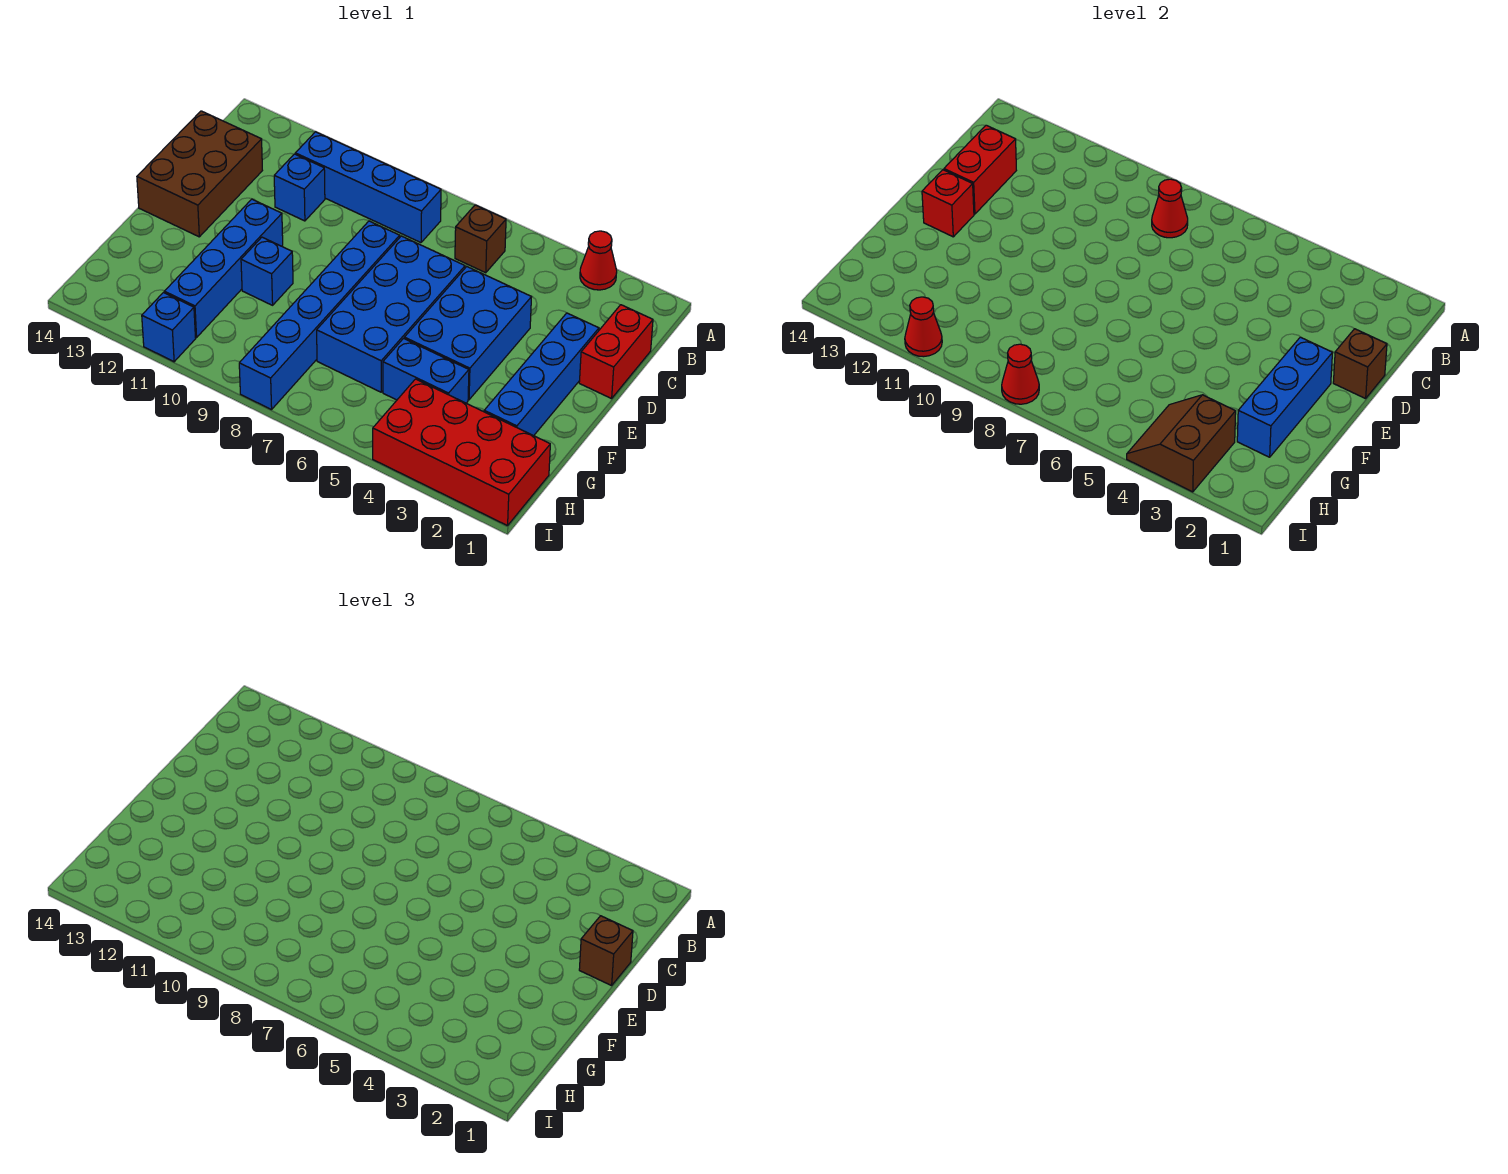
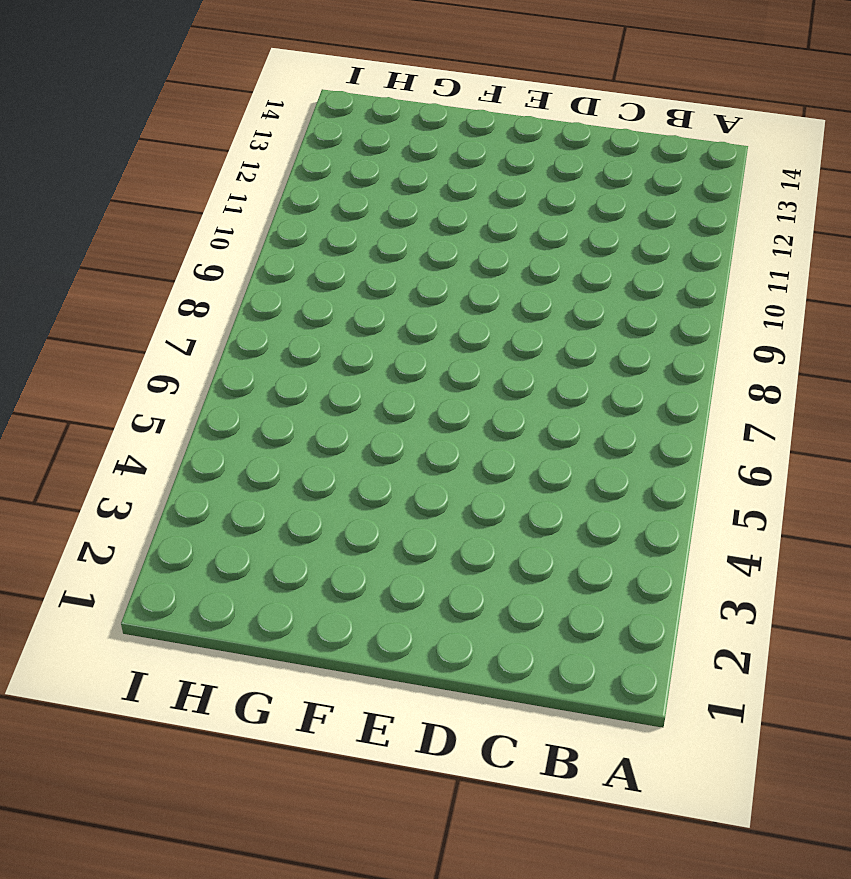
none -> red 1x1 cone [580,231,617,290]
none -> brown 1x1 brick [455,205,506,273]
none -> blue 1x4 brick [295,132,441,243]

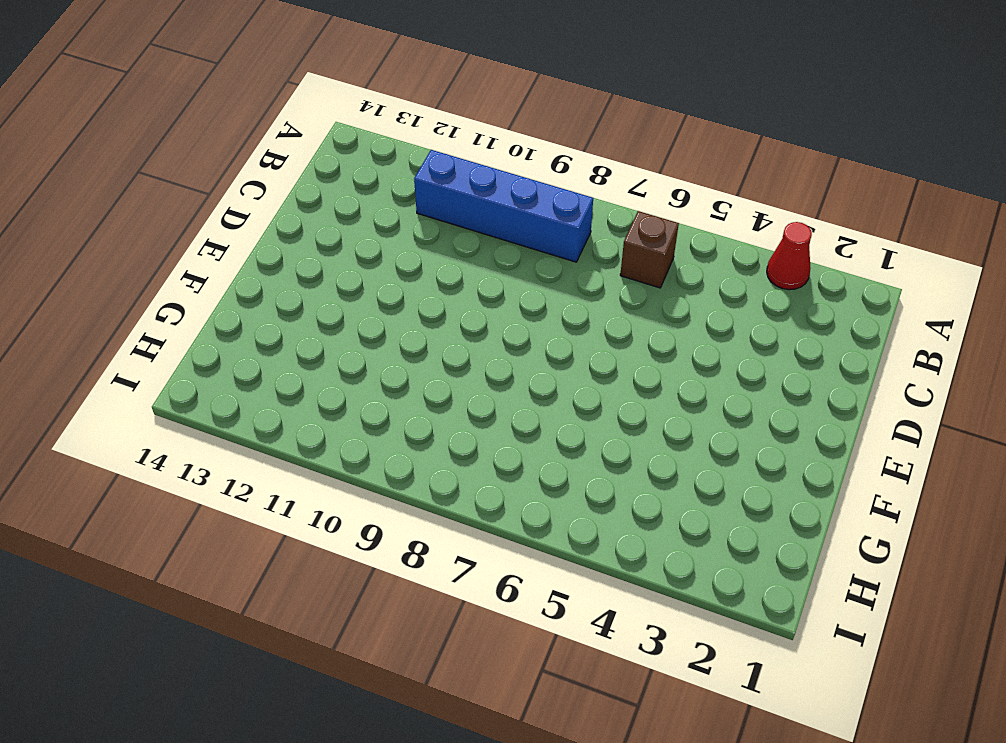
none -> red 1x2 brick [579,305,653,399]
none -> blue 1x1 brick [274,154,325,221]
none -> brown 2x3 brick [137,111,262,237]

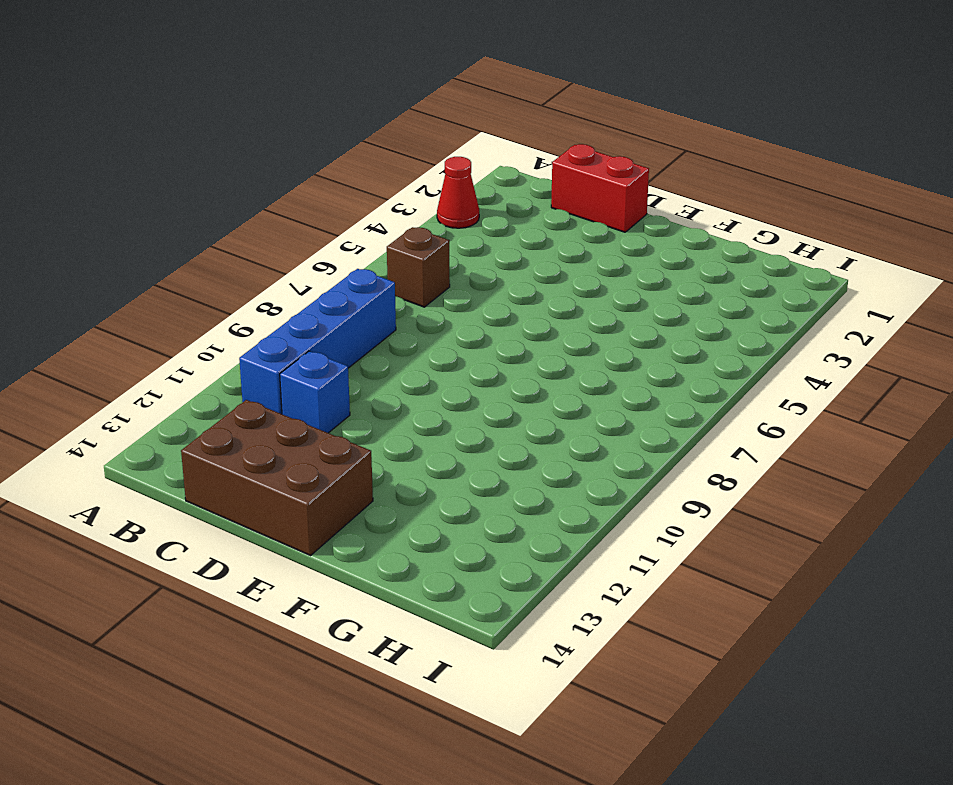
none -> blue 1x4 brick [484,313,599,436]
none -> blue 2x3 brick [404,267,531,400]
none -> blue 2x4 brick [317,236,465,392]

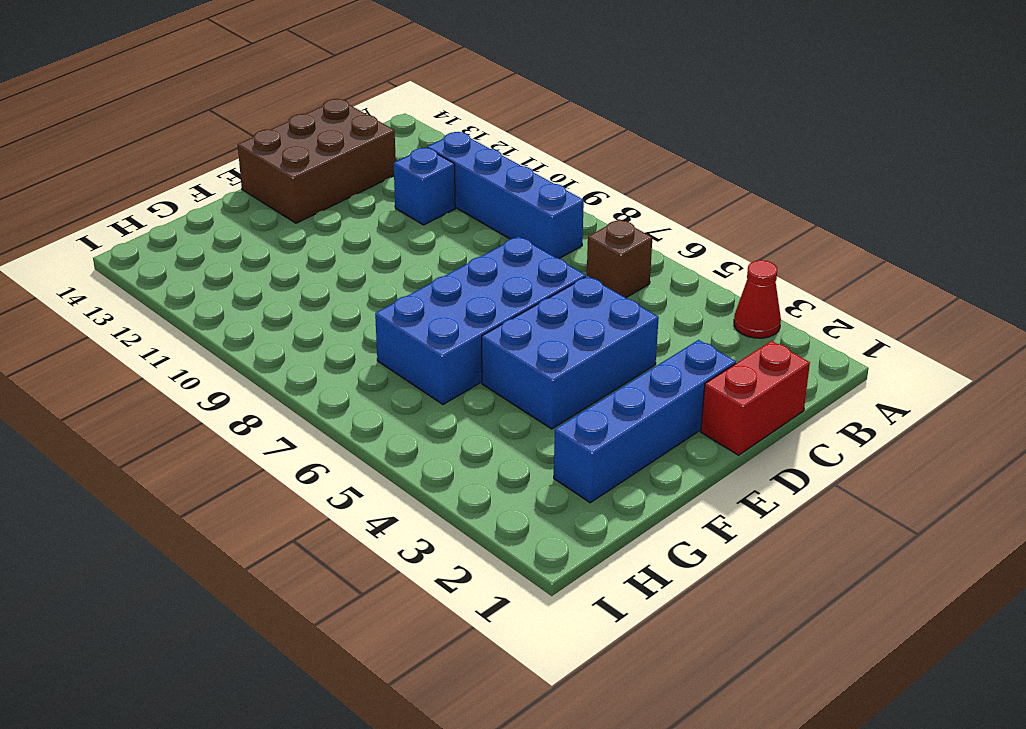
none -> blue 1x6 brick [239,221,400,410]
none -> blue 1x4 brick [164,199,283,338]
none -> blue 1x1 brick [241,237,293,305]

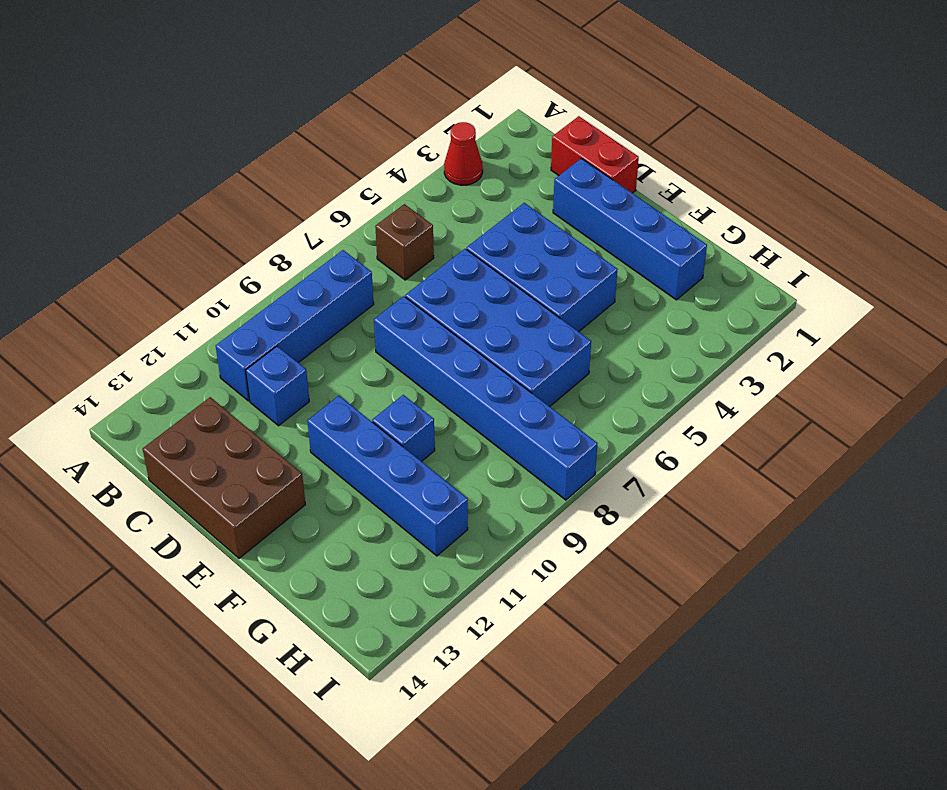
none -> blue 1x2 brick [383,338,469,403]
none -> red 2x4 brick [373,379,550,526]
none -> blue 1x1 brick [142,293,196,362]

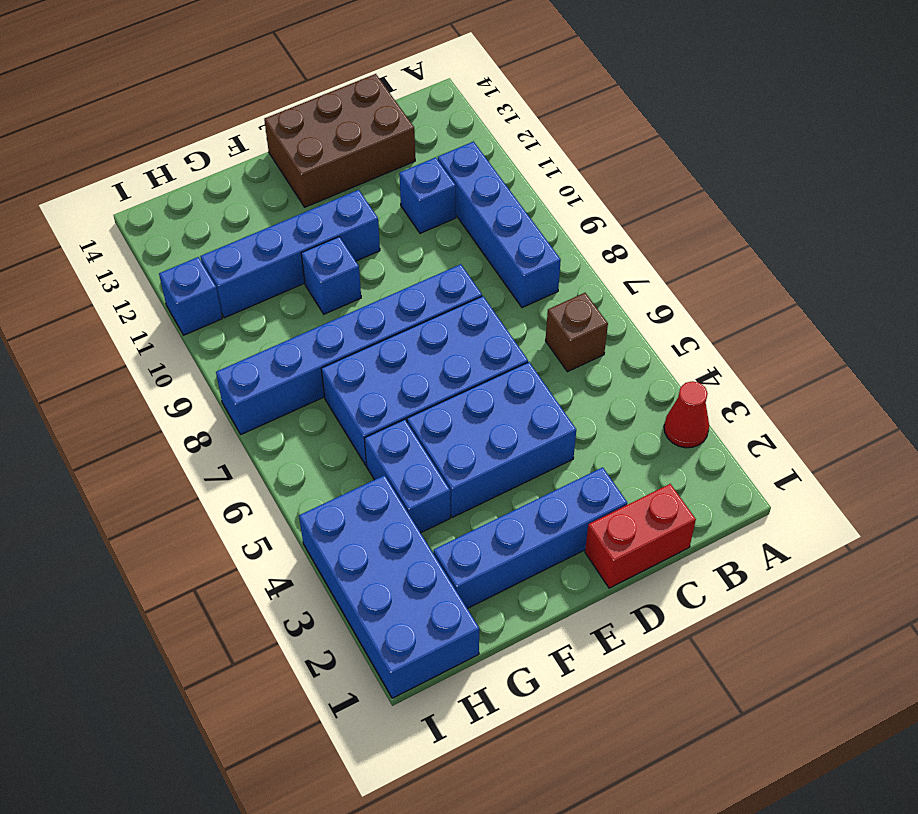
blue 2x4 brick [299,475,479,698] -> red 2x4 brick [373,379,550,526]
none -> red 1x1 cone [1152,179,1188,238]
none -> red 1x2 brick [944,125,1016,214]
none -> brown 1x1 brick [1333,329,1387,399]

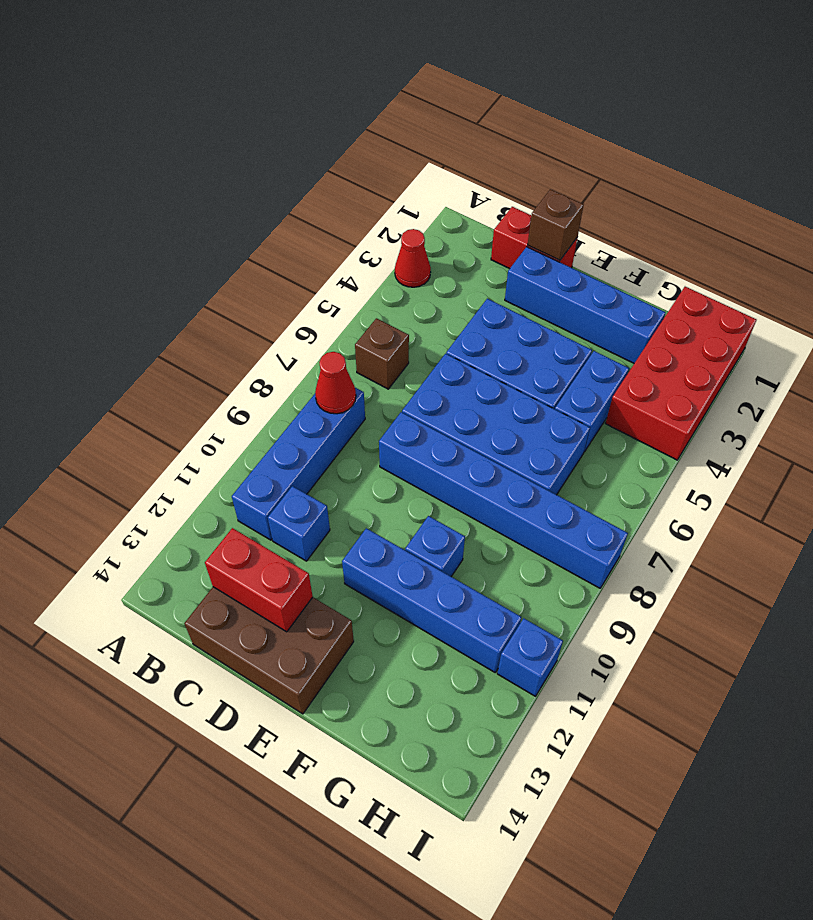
none -> blue 1x3 brick [1237,337,1332,457]
none -> red 1x1 brick [922,170,974,237]
none -> brown 2x2 slope [1127,395,1236,492]

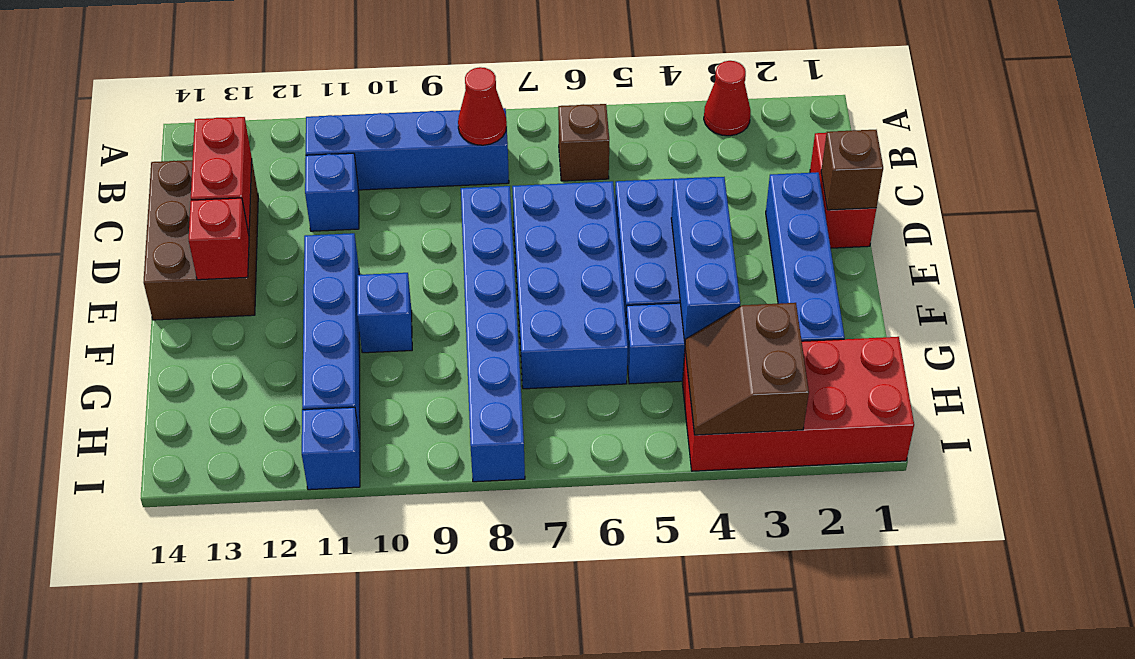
blue 1x3 brick [671,177,740,341] -> blue 1x3 brick moved to [1237,337,1332,457]
none -> red 1x1 cone [1002,344,1039,404]
none -> red 1x1 cone [905,297,942,357]
none -> brown 1x1 brick [579,916,633,986]

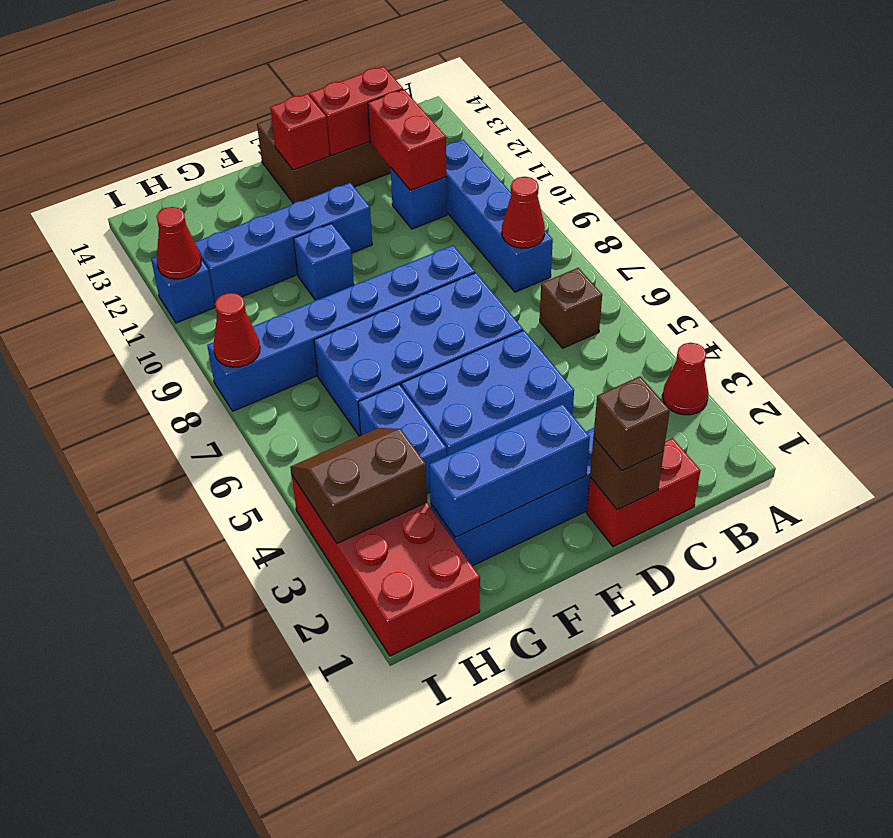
red 1x2 brick [368,89,446,190] -> none

